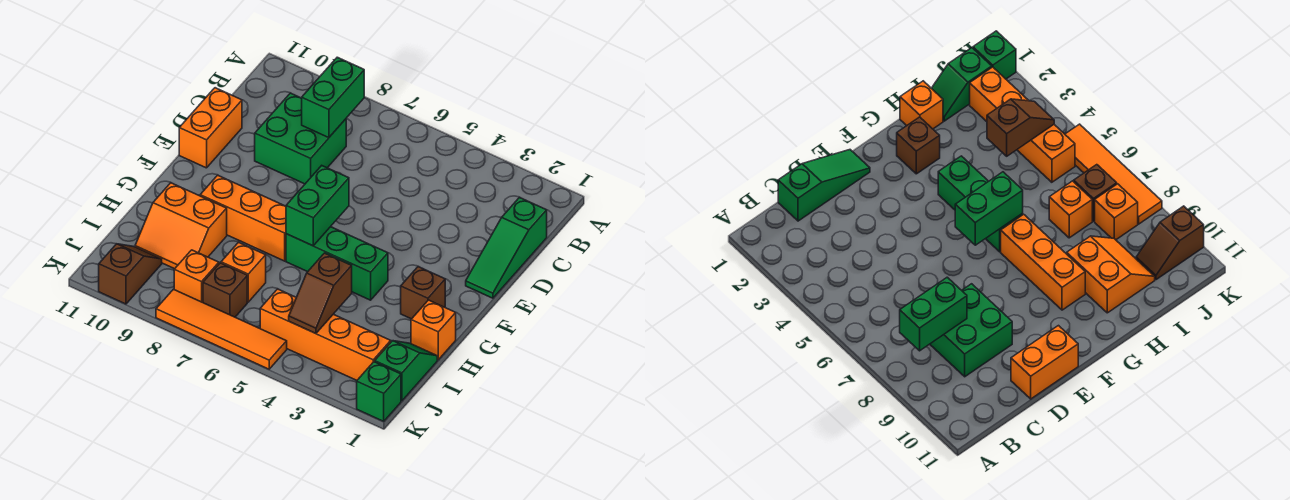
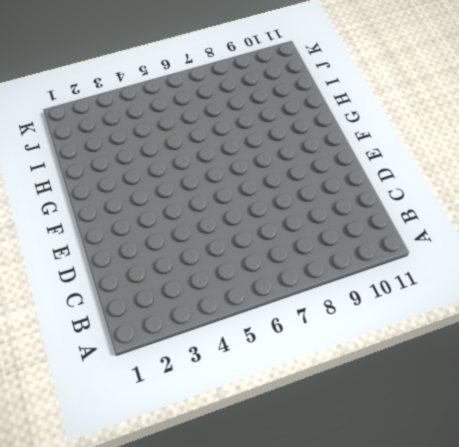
none -> green 1x3 slope [466,197,547,298]
none -> green 2x2 brick [255,93,346,184]
none -> orange 1x2 brick [179,88,242,168]

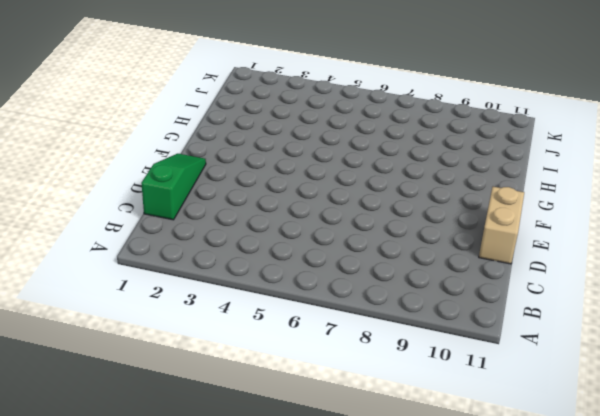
tan 1x2 brick [479,187,524,264] -> orange 1x2 brick [179,88,242,168]
none -> green 2x2 brick [255,93,346,184]
none -> brown 1x1 brick [401,267,445,319]
none -> green 1x3 brick [286,227,388,300]

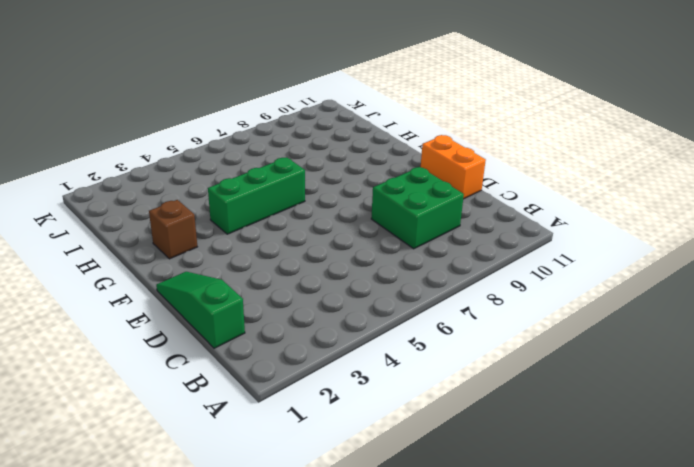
none -> orange 1x3 brick [200,175,286,261]
none -> orange 1x1 brick [411,300,456,360]
none -> orange 2x2 slope [135,183,227,269]

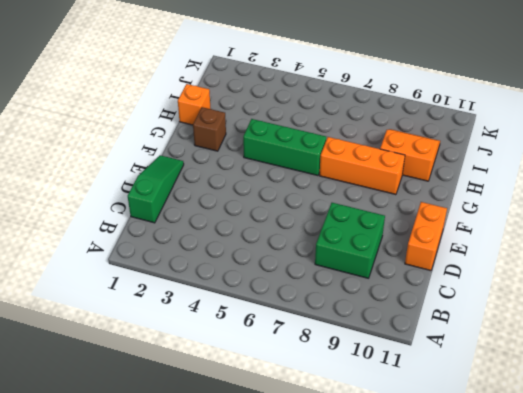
none -> green 1x2 slope [375,341,437,401]
none -> orange 1x1 brick [221,242,266,302]
none -> orange 1x4 brick [260,289,391,380]

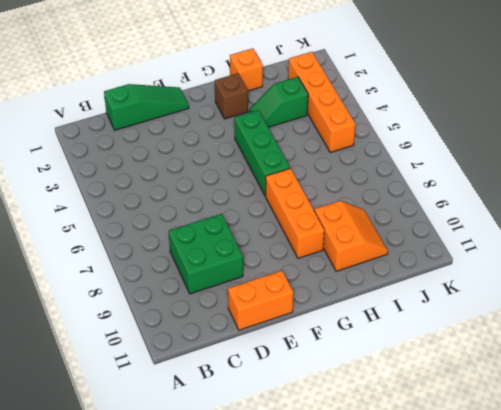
green 1x2 slope [250,77,308,127] -> green 1x2 slope moved to [375,341,437,401]
none -> orange 1x1 brick [221,242,266,302]
none -> brown 1x1 brick [203,263,247,317]
none -> orange 1x1 brick [174,250,219,302]

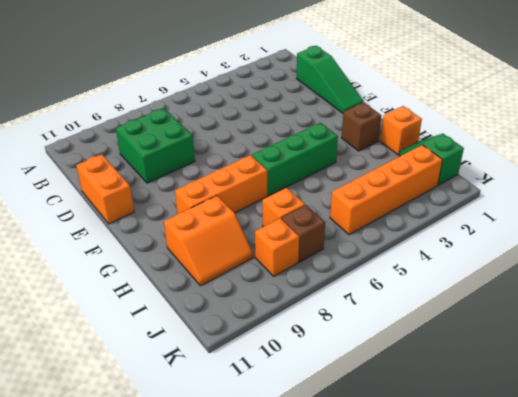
none -> brown 1x2 slope [99,244,162,304]
none -> green 1x1 brick [357,362,401,421]
none -> orange 1x4 tile [156,289,287,369]

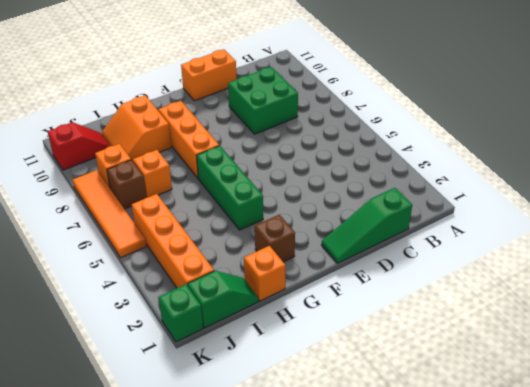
red 1x2 slope [48,122,110,170] -> brown 1x2 slope [99,244,162,304]
none -> green 1x2 brick [302,57,364,138]
none -> green 1x2 brick [286,166,349,246]
none -> brown 1x2 slope [289,253,352,334]

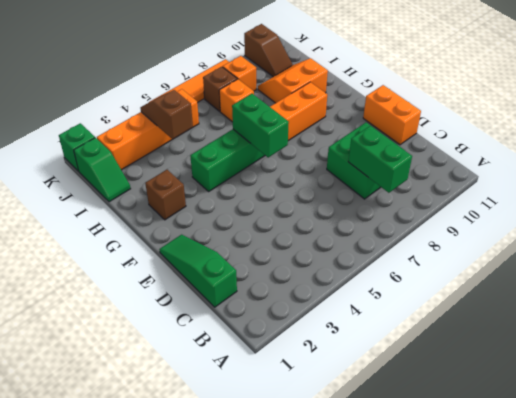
none -> orange 1x1 brick [411,300,456,360]

